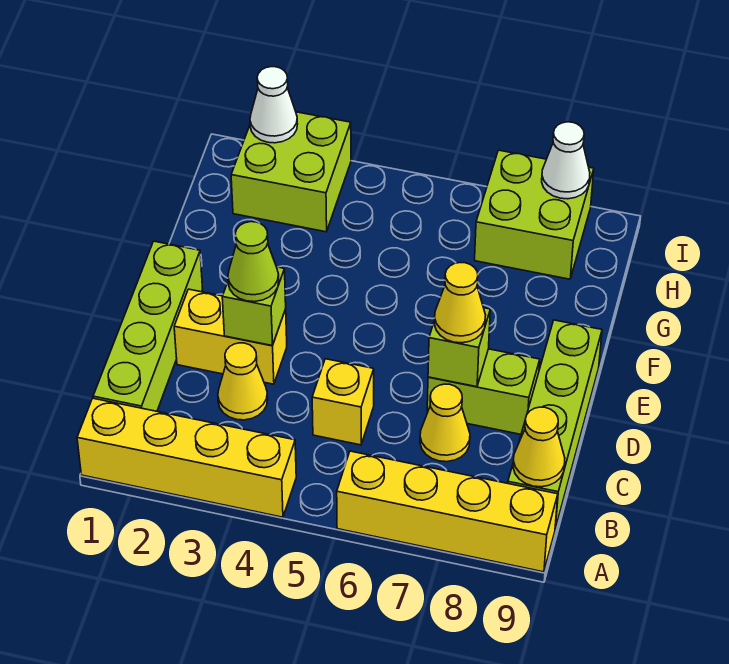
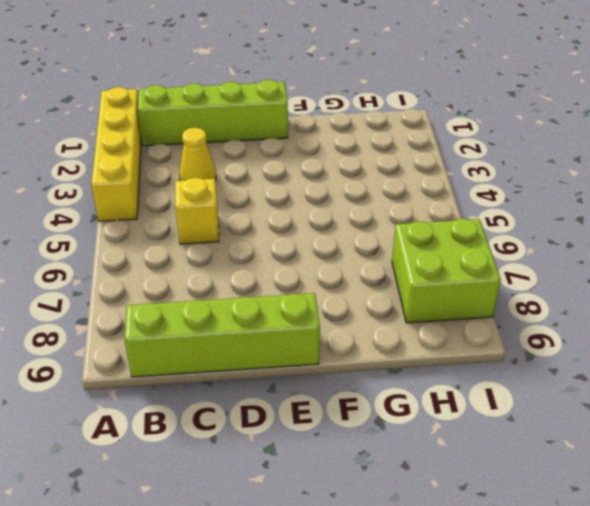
none -> yellow 1x4 brick [337,451,558,572]
none -> yellow 1x1 cone [420,384,470,462]
none -> yellow 1x2 brick [174,289,287,384]

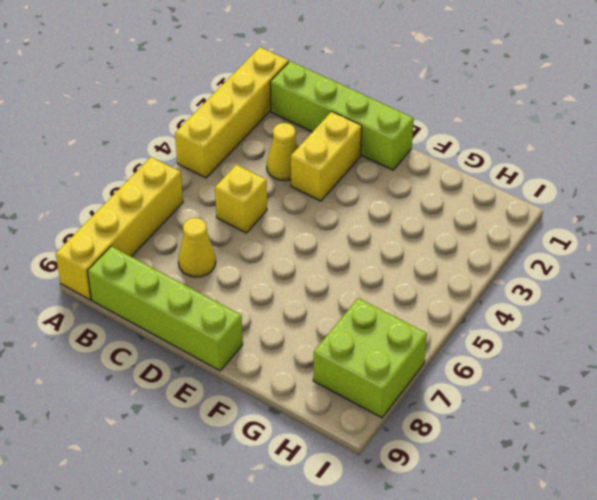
none -> lime 1x2 brick [427,349,540,434]
none -> lime 2x2 brick [231,112,351,232]
none -> yellow 1x1 cone [513,407,565,487]

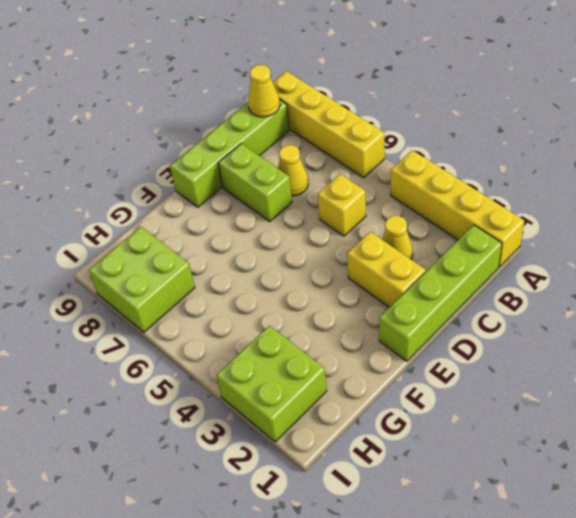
none -> lime 1x1 brick [222,267,286,346]
none -> lime 1x1 brick [428,308,490,387]
none -> white 1x1 cone [250,67,297,143]

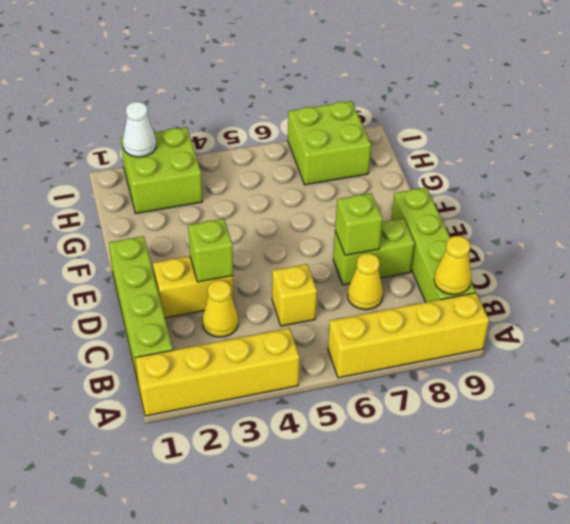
none -> white 1x1 cone [542,122,590,199]
none -> lime 1x1 cone [228,222,279,302]
none -> yellow 1x1 cone [434,263,486,343]

